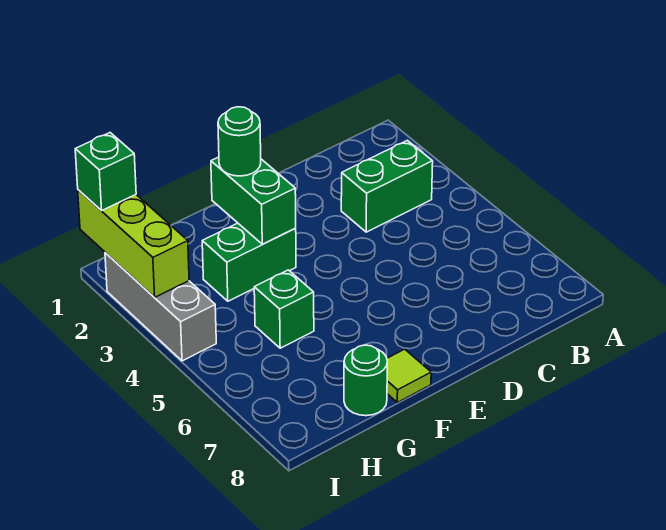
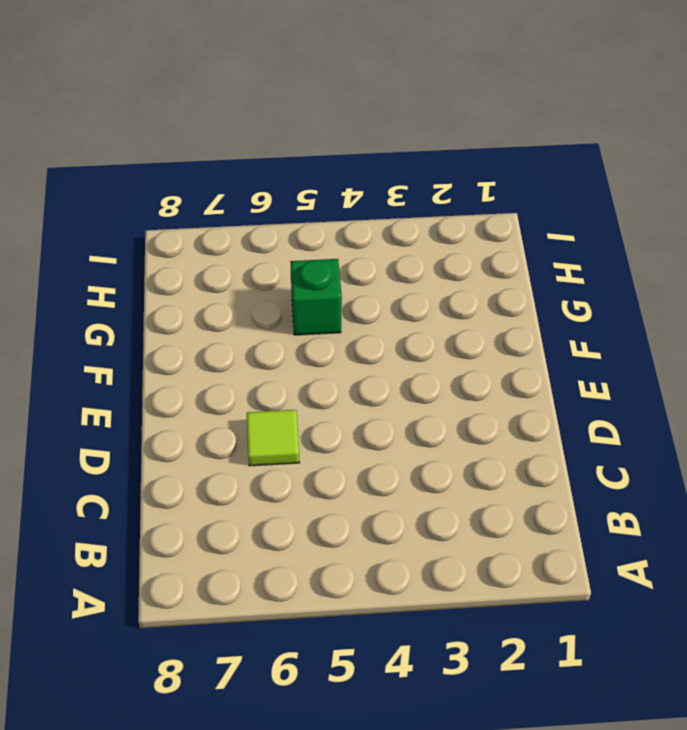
lime 1x1 tile [247,410,300,466] -> lime 1x1 tile moved to [387,349,431,402]
none -> green 1x2 brick [341,140,433,232]
none -> green 1x2 brick [202,223,296,301]

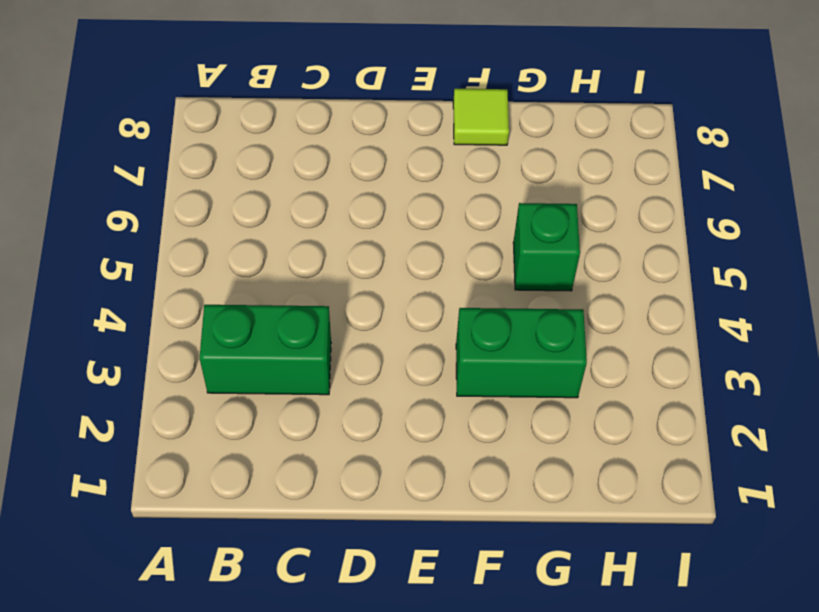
none -> green 1x1 round brick [344,345,387,416]
none -> grey 1x3 brick [105,253,216,361]

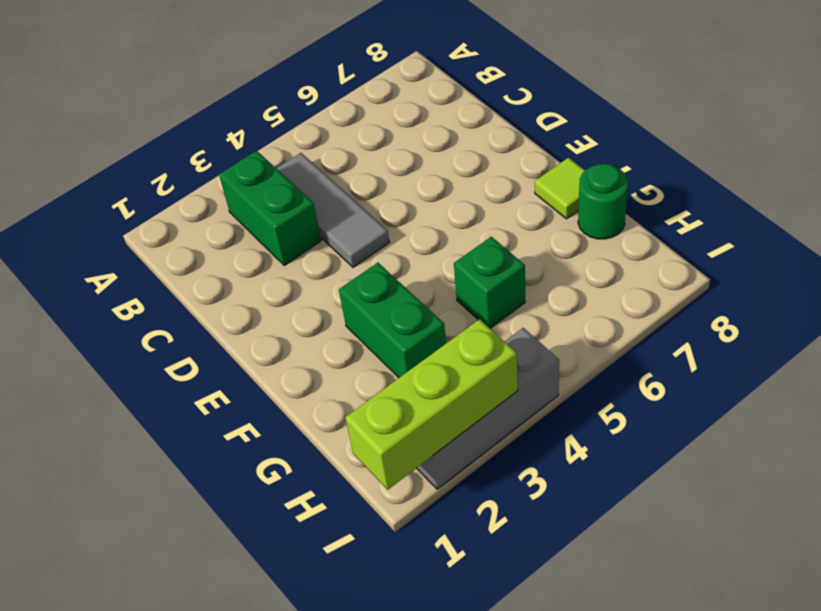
grey 1x3 tile [276,153,390,267] -> none
none -> green 1x2 brick [211,157,296,244]
none -> green 1x1 round brick [218,107,261,176]

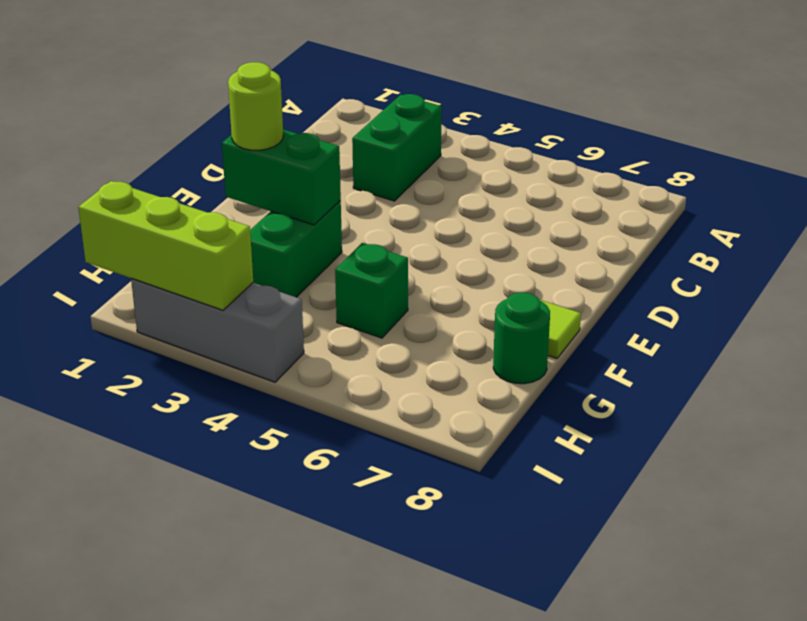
lime 1x1 round brick [228,62,283,150] -> green 1x1 round brick [218,107,261,176]
none -> green 1x1 brick [75,133,136,211]

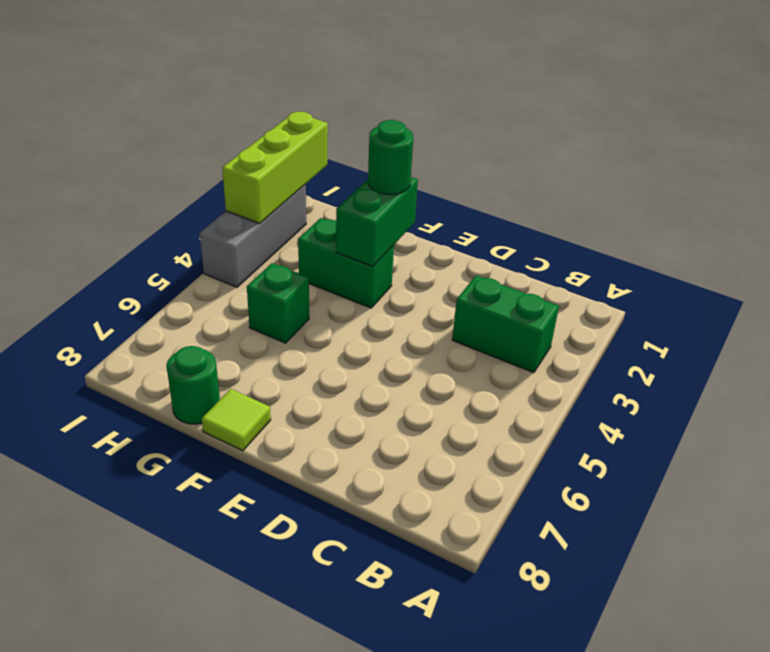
none -> green 1x1 brick [75,133,136,211]

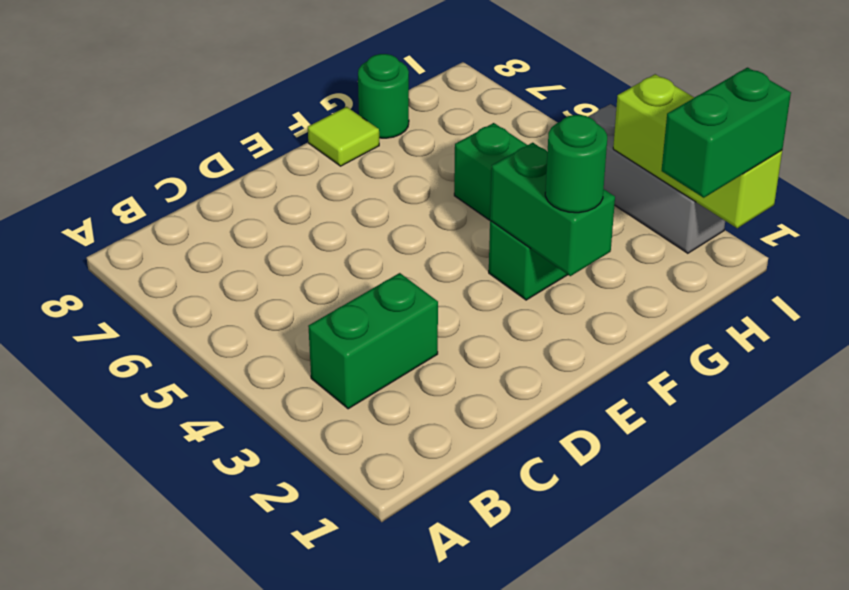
green 1x2 brick [662,68,791,198] -> green 1x1 brick [75,133,136,211]

